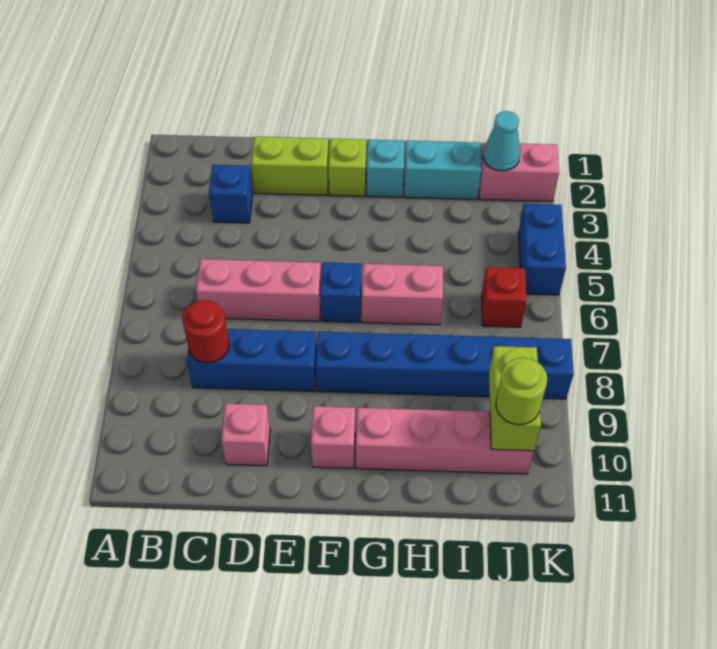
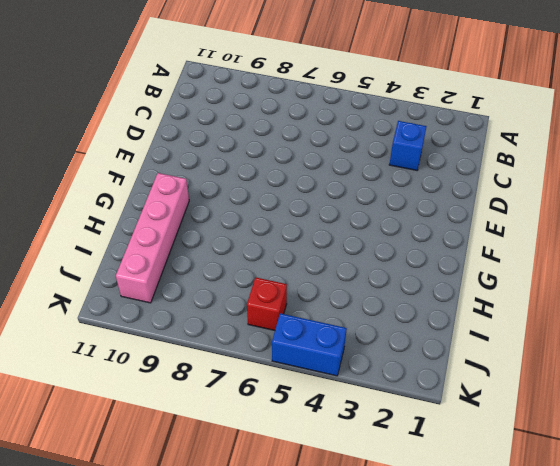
none -> pink 1x3 brick [196,259,321,321]
none -> blue 1x3 brick [187,329,317,391]
none -> lime 1x2 brick [251,137,329,195]

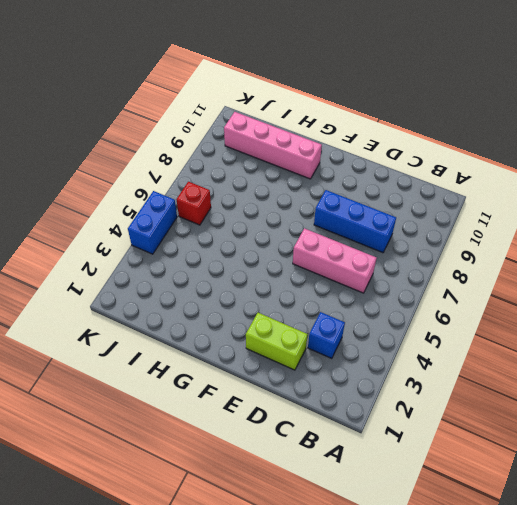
none -> pink 1x1 brick [221,404,270,466]
none -> lime 1x1 brick [328,139,366,196]
none -> blue 1x1 brick [320,263,361,323]

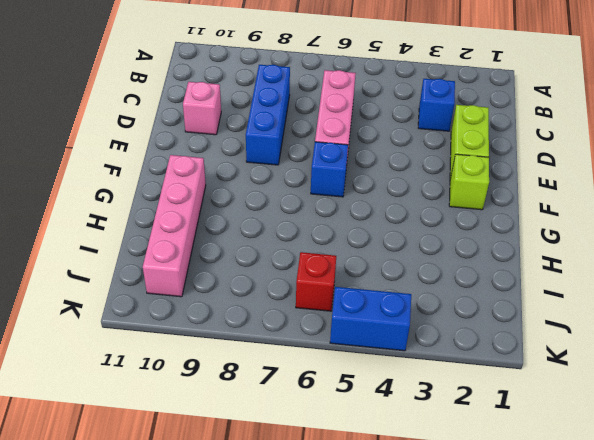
none -> blue 1x6 brick [316,332,574,399]
none -> pink 1x1 brick [311,406,355,469]
none -> cyan 1x1 brick [367,140,404,197]

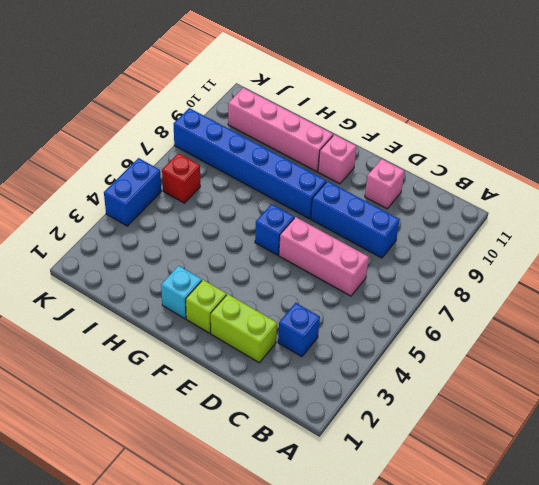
none -> pink 1x2 brick [362,264,443,325]
none -> cyan 1x2 brick [404,141,481,199]
none -> pink 1x2 brick [479,143,559,202]

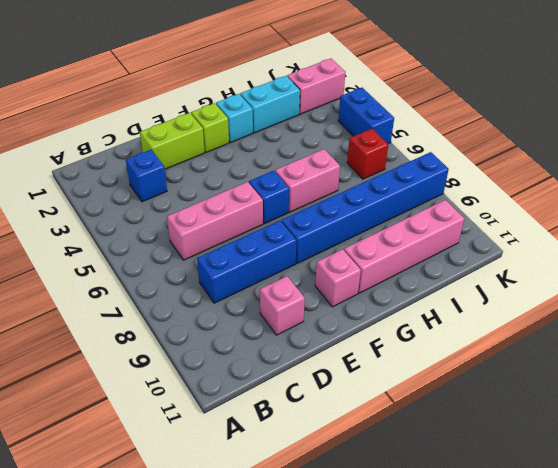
none -> red 1x1 round brick [182,300,229,363]
none -> cyan 1x1 cone [483,111,520,171]
none -> lime 1x2 brick [489,346,541,451]

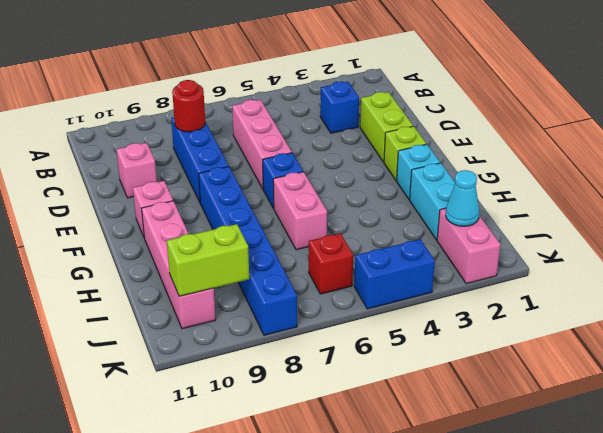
none -> lime 1x1 round brick [496,358,547,425]

